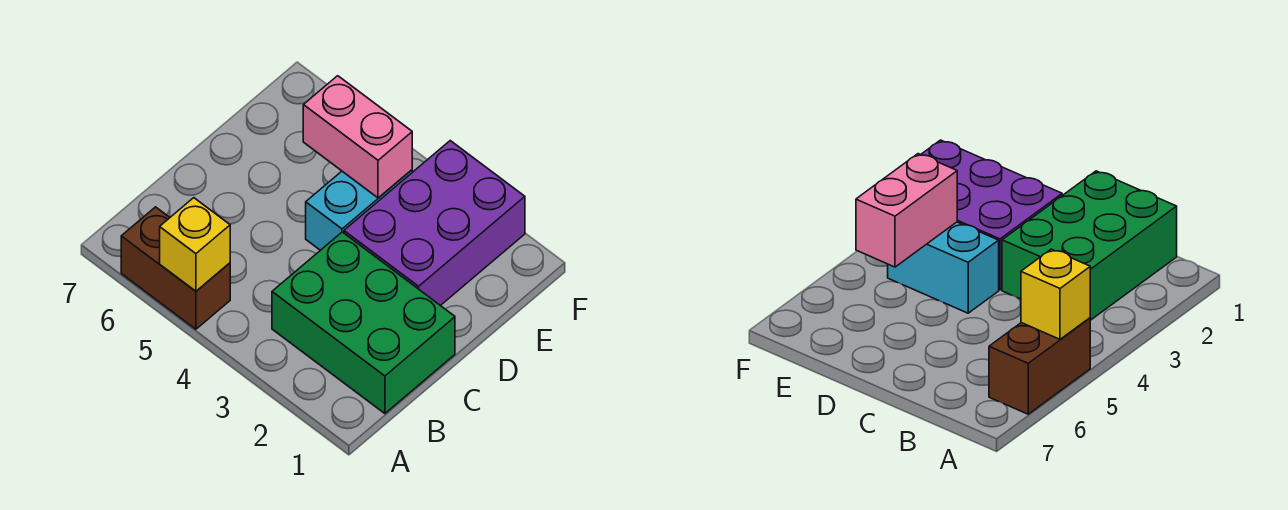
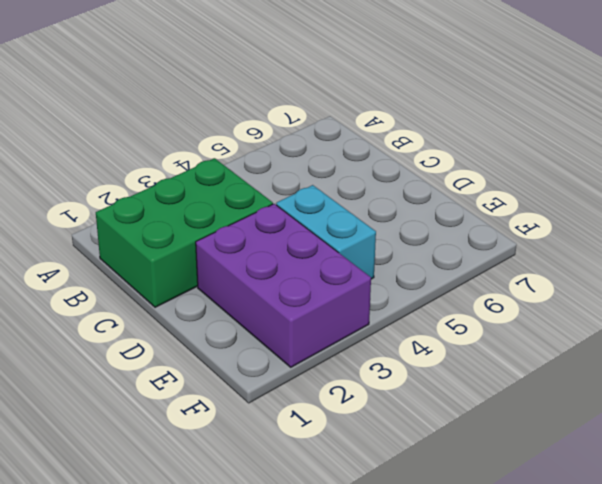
none -> brown 1x2 brick [121,207,230,329]
none -> yellow 1x1 brick [160,198,230,291]

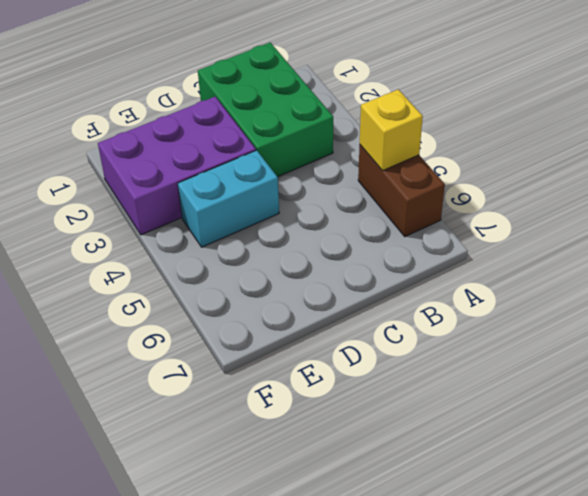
none -> pink 1x2 brick [303,76,412,198]

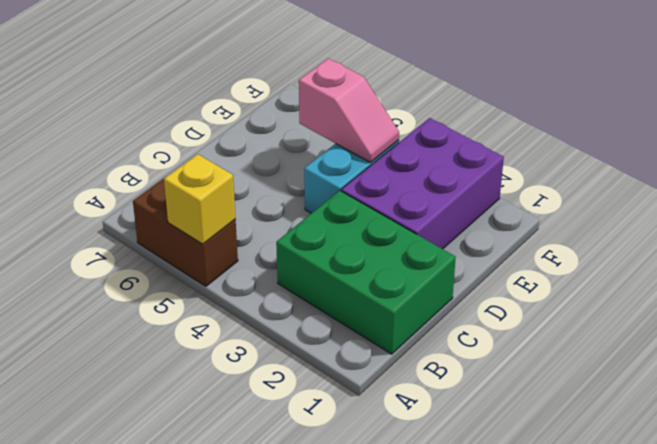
pink 1x2 slope [299,58,399,163] -> pink 1x2 brick [303,76,412,198]

